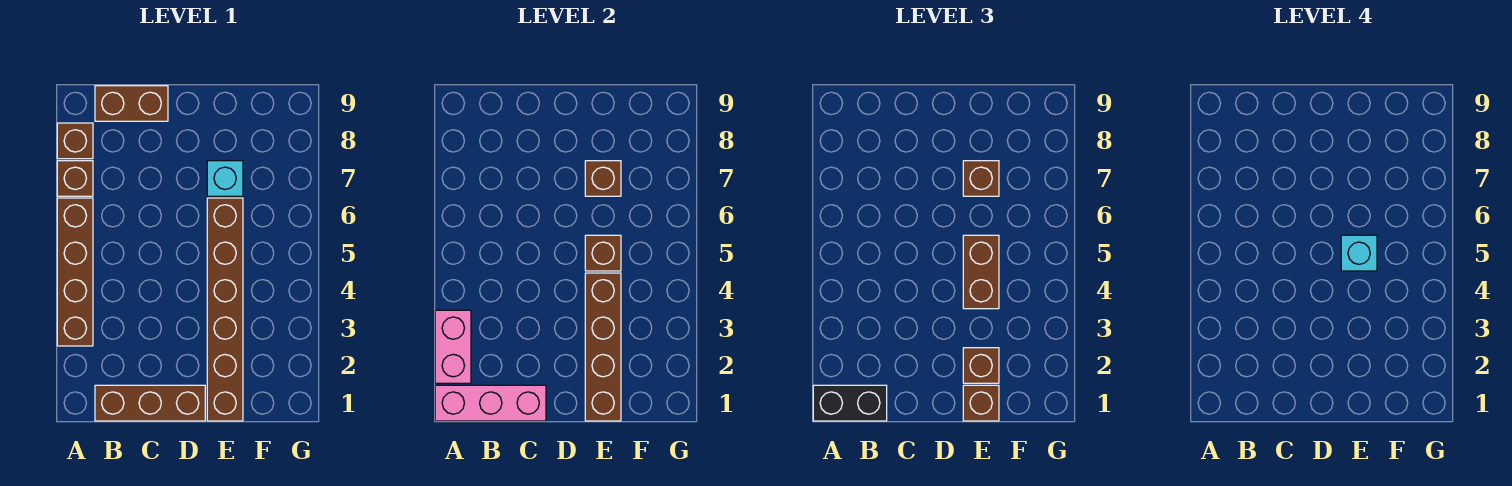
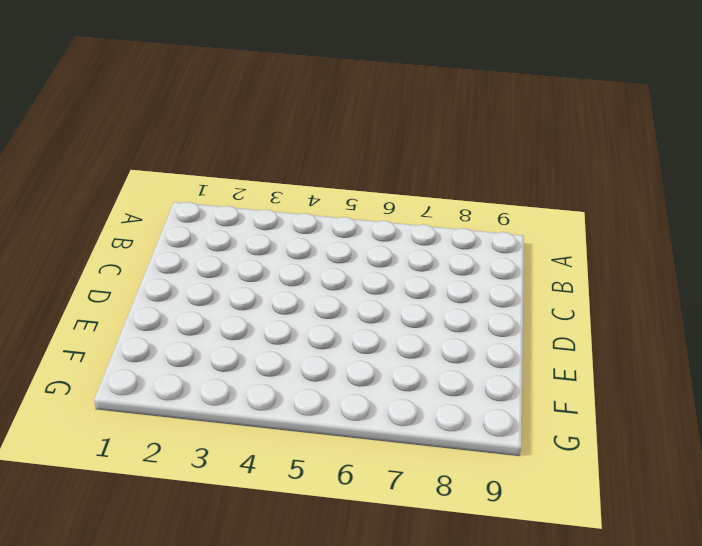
none -> brown 1x4 brick [57,198,93,346]
none -> brown 1x1 brick [57,161,93,196]
none -> brown 1x1 brick [57,123,93,159]

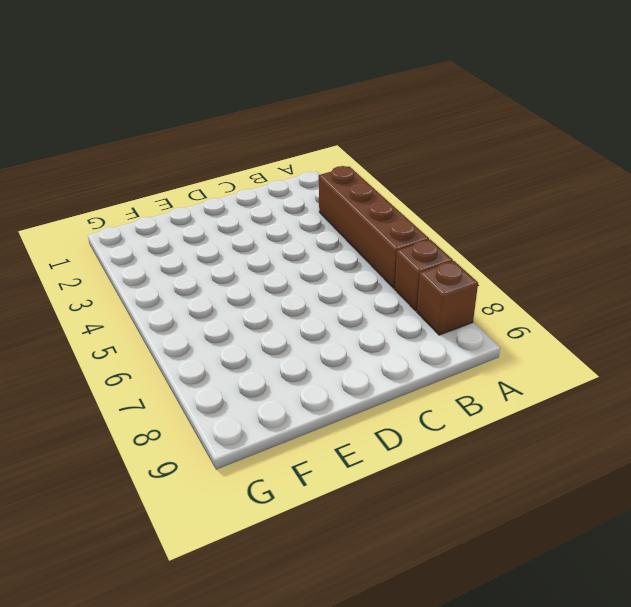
none -> brown 1x3 brick [95,385,205,421]
none -> brown 1x2 brick [95,86,168,121]
none -> brown 1x6 brick [207,198,243,421]

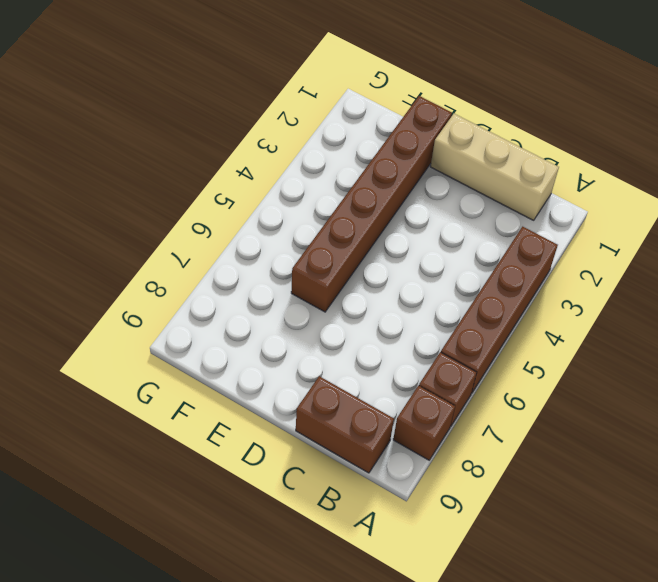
tan 1x3 brick [431,114,559,220] -> brown 1x3 brick [95,385,205,421]
none -> cyan 1x1 brick [207,161,243,196]
none -> pink 1x3 brick [435,385,546,421]
none -> pink 1x2 brick [435,310,471,383]

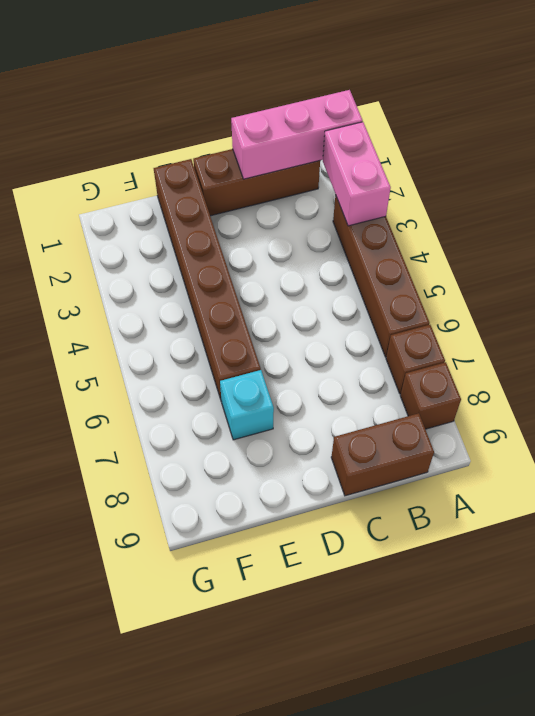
none -> brown 1x4 brick [585,273,621,421]
none -> brown 1x1 brick [585,235,621,271]
none -> brown 1x1 brick [585,161,621,196]

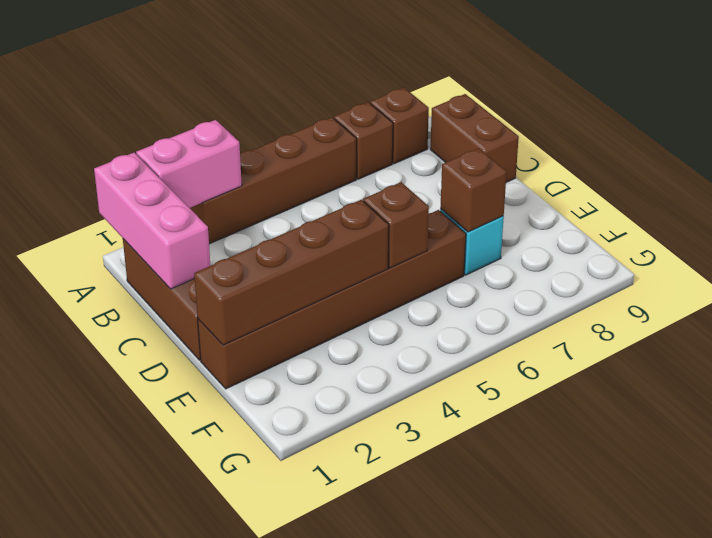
none -> black 1x2 brick [813,385,887,421]
none -> brown 1x1 brick [963,385,999,421]
none -> brown 1x1 brick [963,348,999,383]

